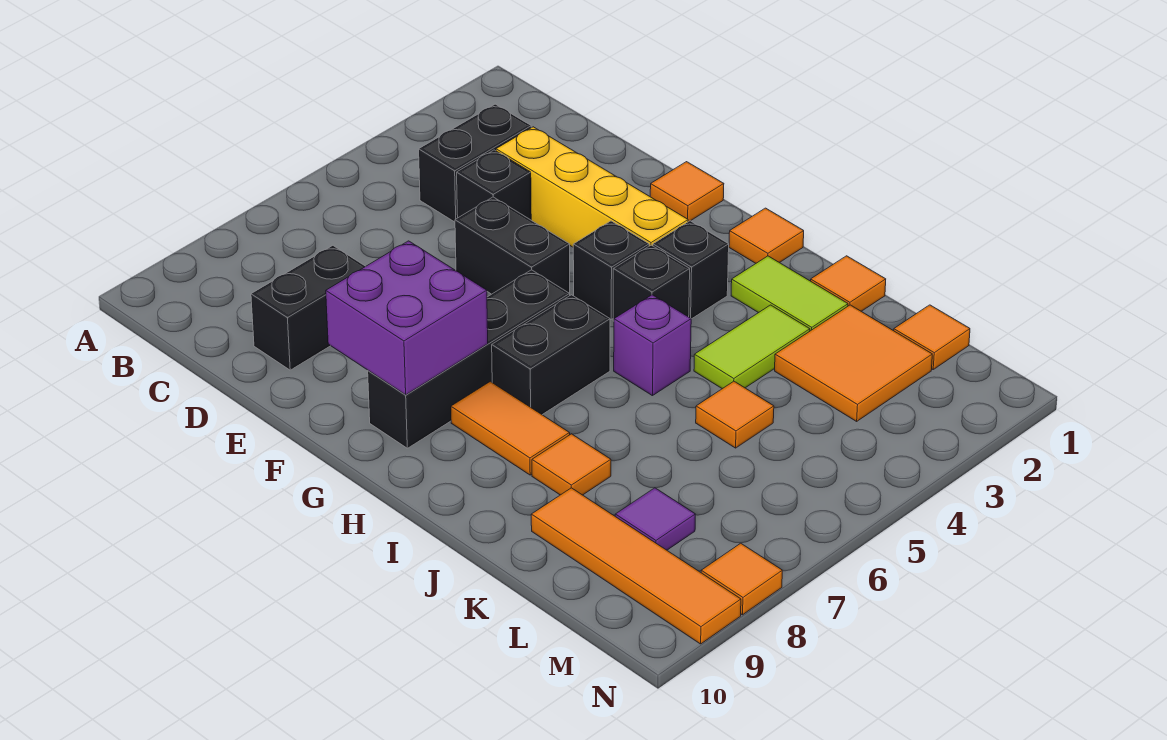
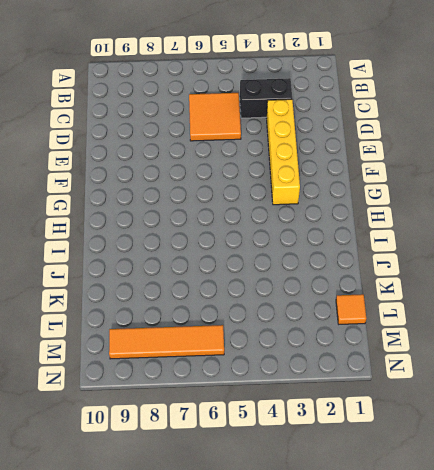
orange 2x2 tile [189,93,241,141] -> orange 2x2 tile moved to [775,305,932,421]
orange 1x4 tile [109,325,224,359] -> orange 1x4 tile turned to [531,488,741,644]
none -> black 1x1 brick [457,150,531,220]
none -> black 1x2 brick [251,246,365,370]
none -> black 1x2 brick [455,197,570,294]

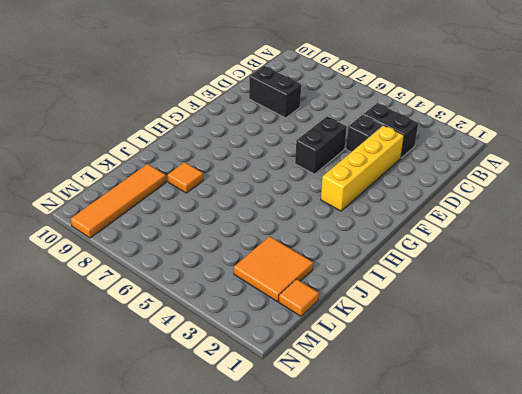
none -> orange 1x1 tile [650,162,724,222]
none -> black 1x1 brick [573,221,649,319]
none -> black 1x4 brick [368,270,570,448]

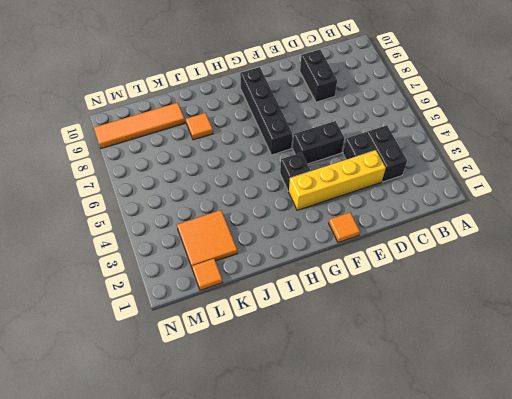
none -> orange 1x1 tile [729,208,804,263]
none -> black 1x1 brick [653,221,729,319]
none -> black 1x1 brick [613,245,690,321]

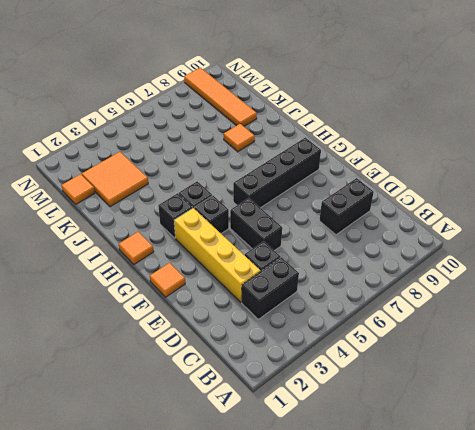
none -> black 1x2 brick [492,295,610,415]
none -> orange 1x2 tile [451,381,570,475]
none -> lime 1x2 tile [731,256,848,331]

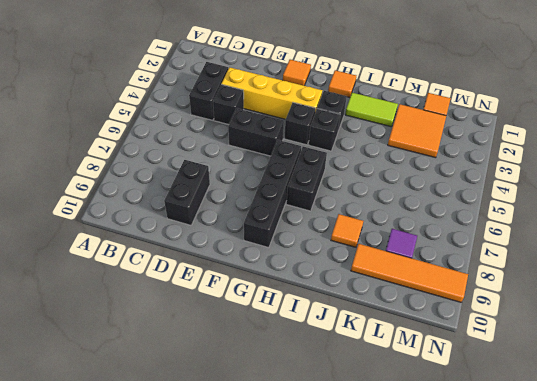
none -> orange 1x2 tile [451,381,570,475]
none -> purple 1x1 brick [614,295,691,396]
none -> orange 1x1 tile [811,256,886,311]

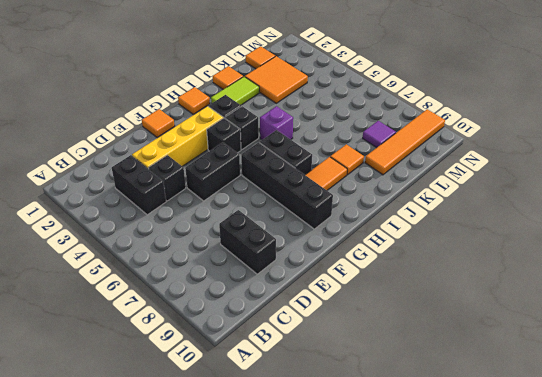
none -> lime 1x2 tile [694,305,810,389]
none -> orange 1x1 tile [696,381,774,448]
none -> orange 1x1 tile [701,543,782,615]

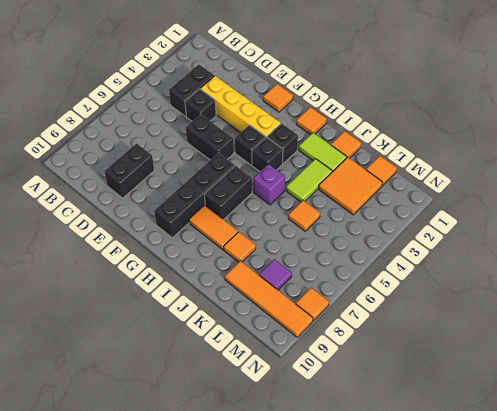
none -> purple 2x2 brick [326,241,488,395]

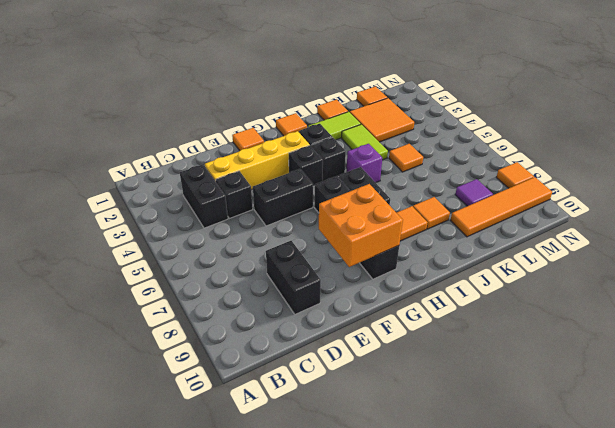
orange 2x2 brick [319,184,403,267] -> purple 2x2 brick [326,241,488,395]

